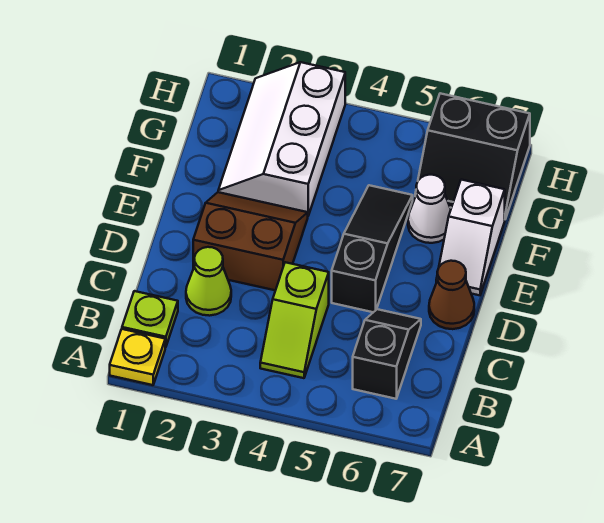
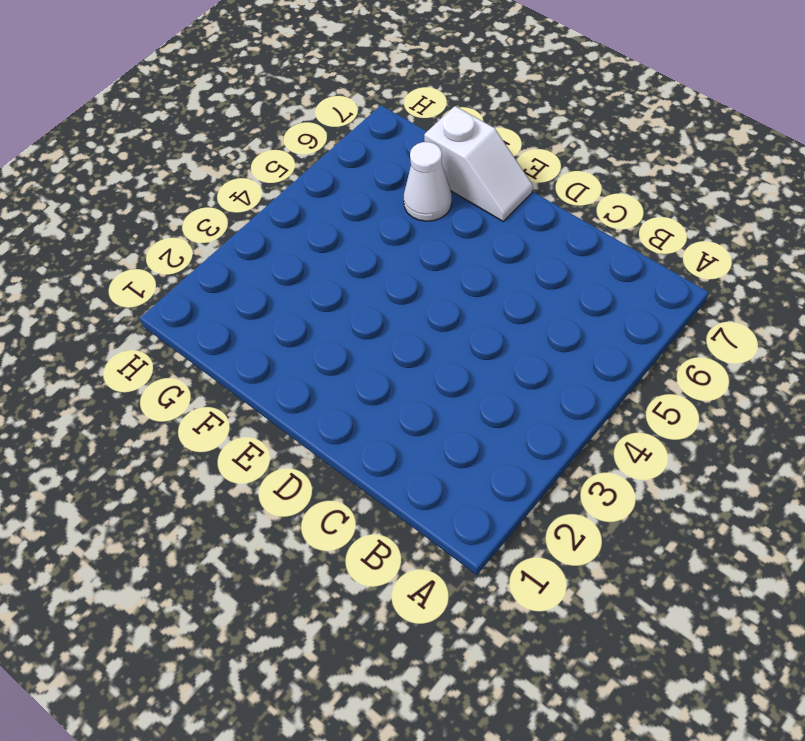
none -> yellow 1x1 plate [110,329,165,385]
none -> lime 1x1 plate [122,291,178,347]
none -> lime 1x2 slope [260,262,329,378]

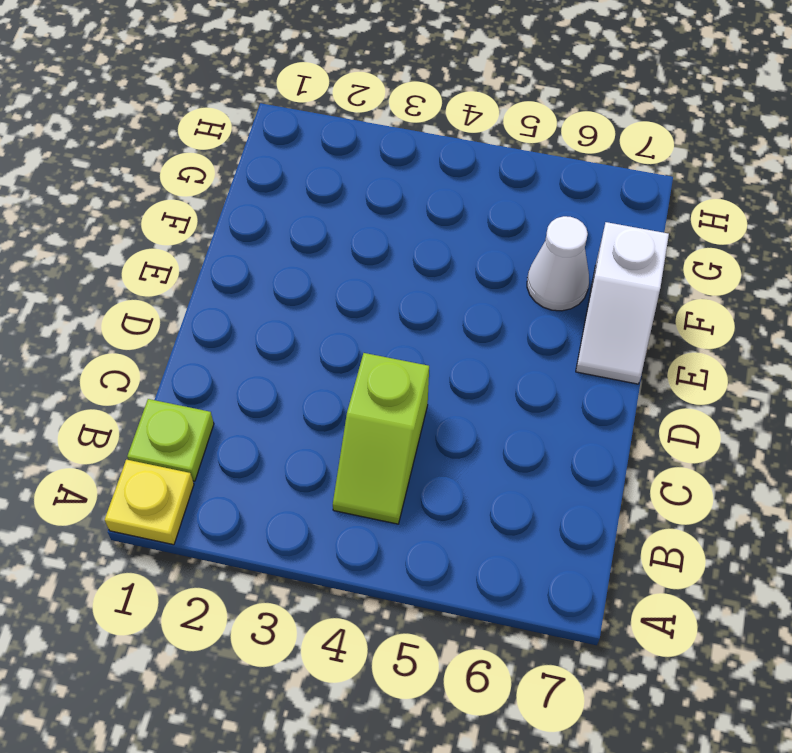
none -> black 1x2 slope [353,309,421,399]
none -> lime 1x1 cone [186,247,231,316]
none -> brown 2x2 slope [193,192,308,290]

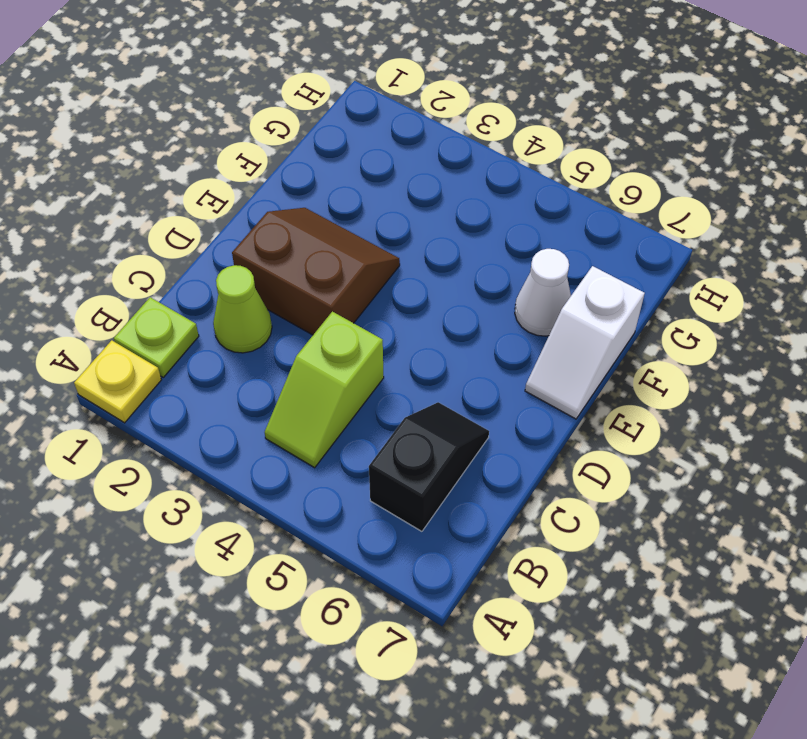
none -> black 1x3 slope [332,185,413,312]
none -> brown 1x1 cone [429,261,474,329]
none -> white 2x3 slope [218,62,345,216]

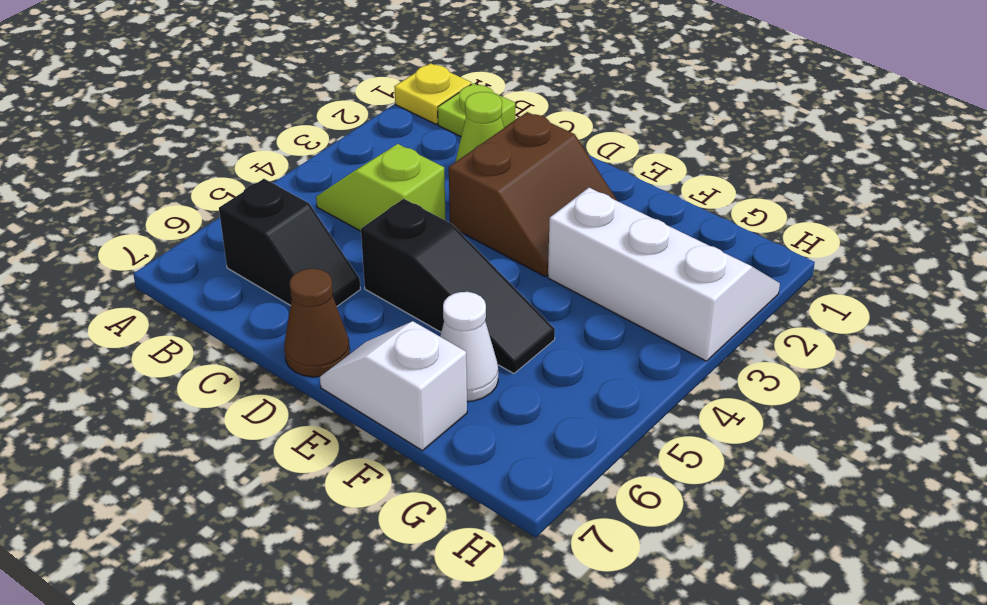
none -> black 2x2 slope [415,93,530,219]

